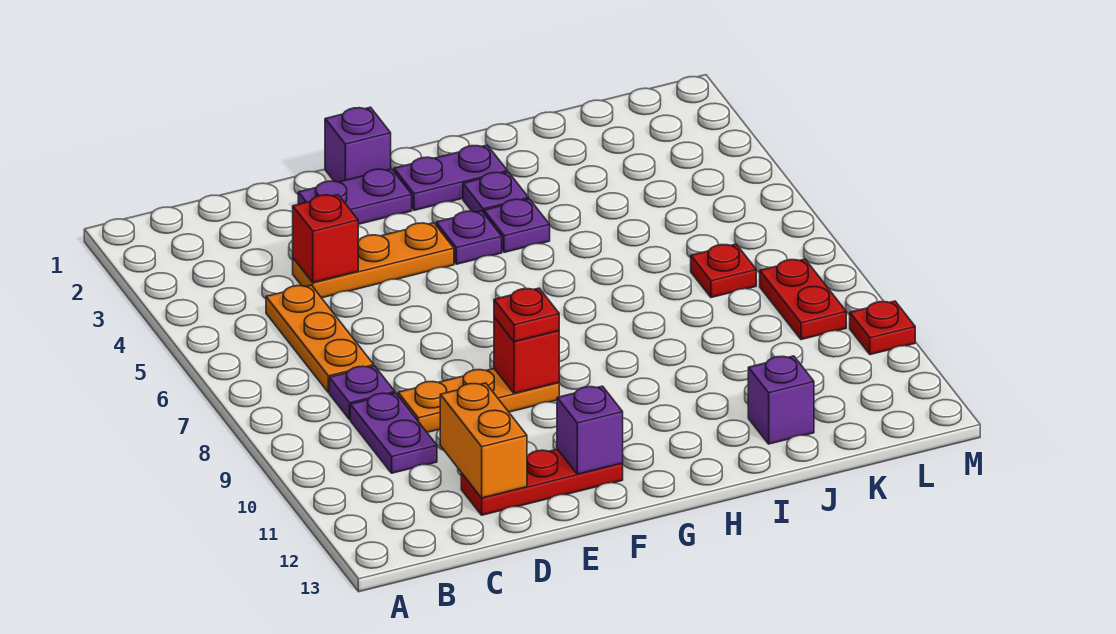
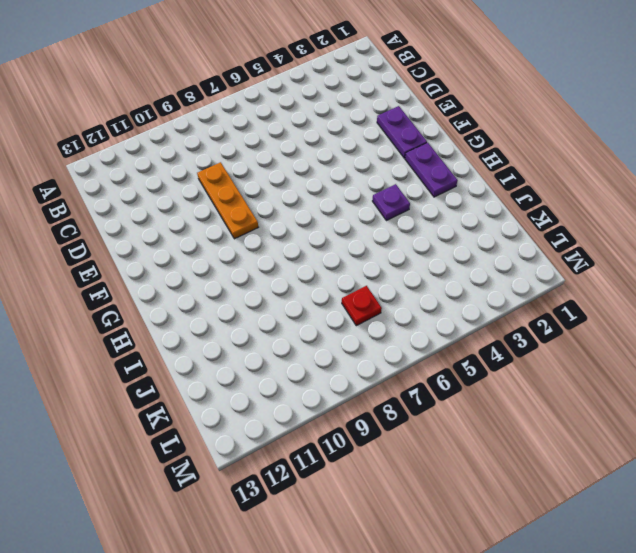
none -> orange 1x3 plate [266,285,374,393]
none -> purple 1x1 plate [329,366,395,419]
none -> purple 1x2 plate [350,393,437,473]

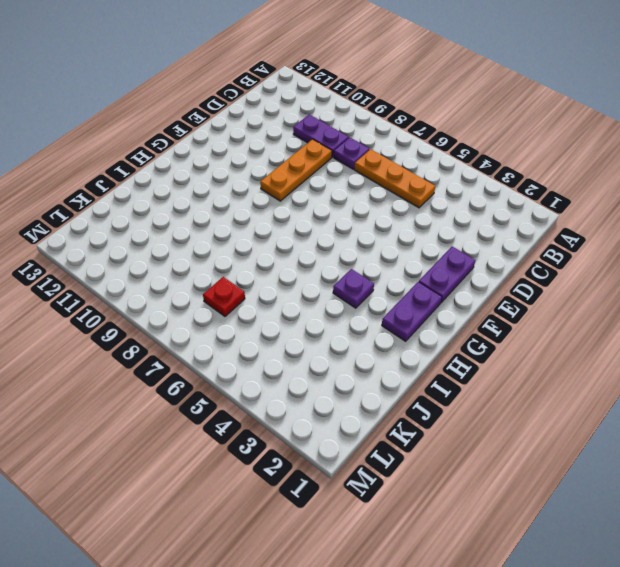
none -> orange 1x3 plate [293,223,454,298]
none -> red 1x3 plate [461,449,623,515]
none -> purple 1x1 brick [325,107,391,182]

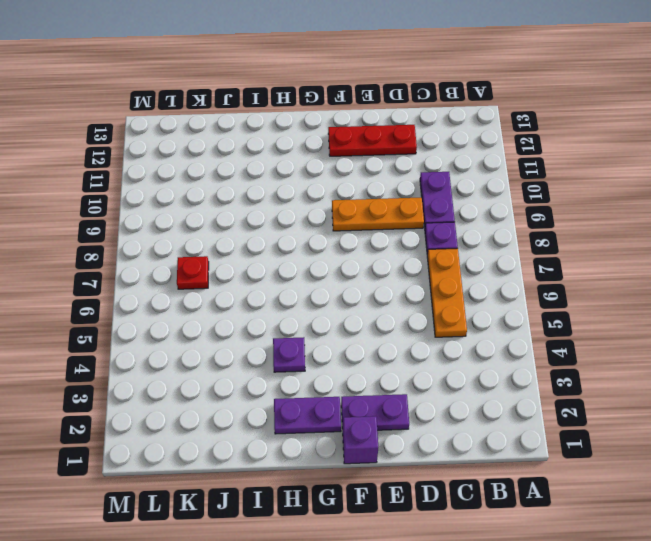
none -> orange 1x3 plate [293,223,454,298]
none -> purple 1x1 plate [436,211,502,264]
none -> purple 1x1 plate [463,172,529,213]

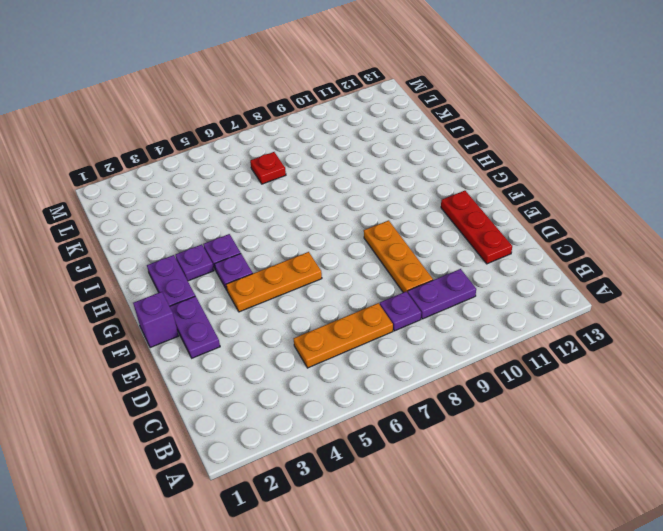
orange 1x3 plate [226,252,322,312] -> orange 1x3 plate turned to [293,223,454,298]
none -> purple 1x1 brick [748,356,814,444]
none -> red 1x2 plate [760,259,846,340]
none -> red 1x1 plate [850,301,915,355]

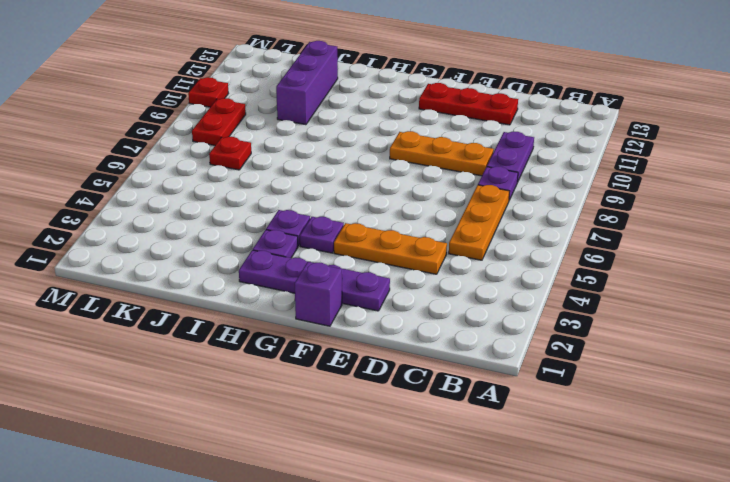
purple 1x3 brick [276,41,338,125] -> purple 1x1 brick [748,356,814,444]
none -> red 1x1 brick [293,195,358,283]
none -> orange 1x2 brick [440,383,527,498]
none -> red 1x1 brick [494,317,559,393]

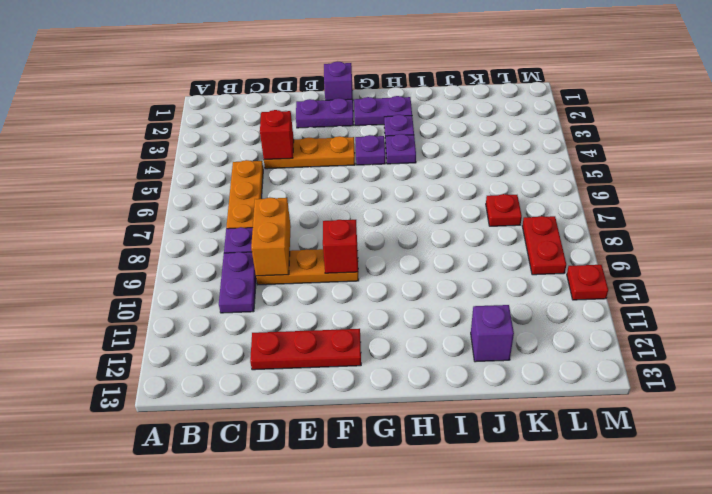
orange 1x2 brick [251,198,291,276] -> orange 1x2 brick moved to [440,383,527,498]
none -> purple 1x1 brick [557,386,623,474]
none -> red 1x1 plate [494,288,559,342]

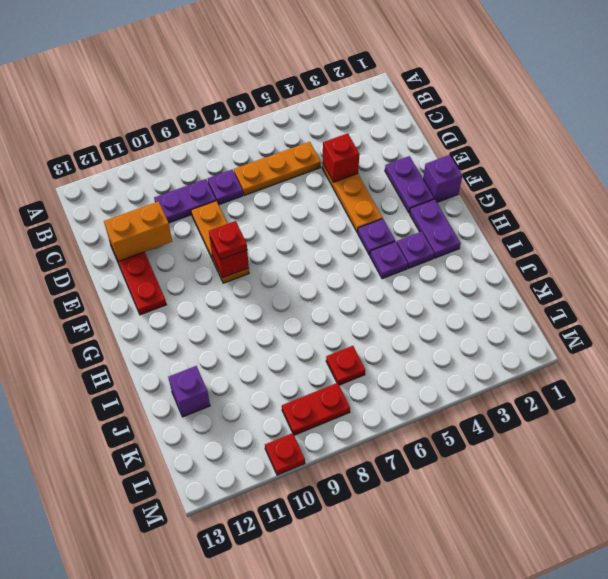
none -> purple 1x1 brick [557,386,623,474]

